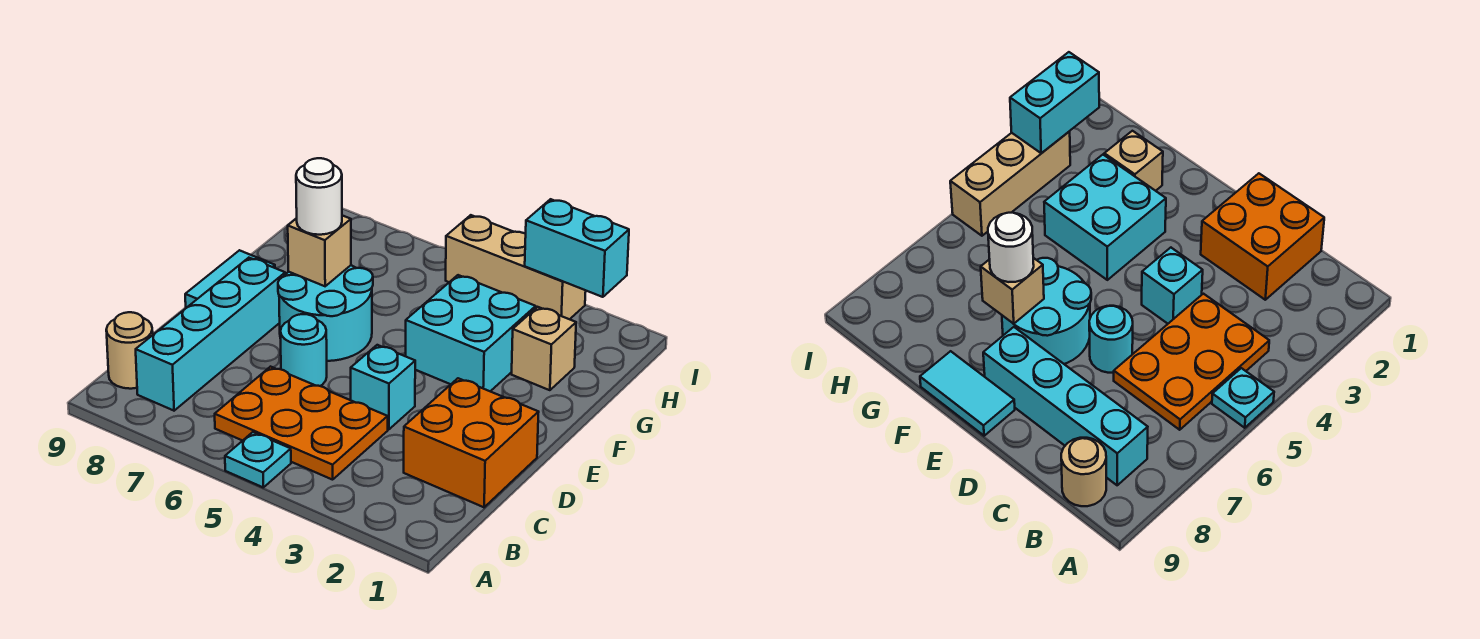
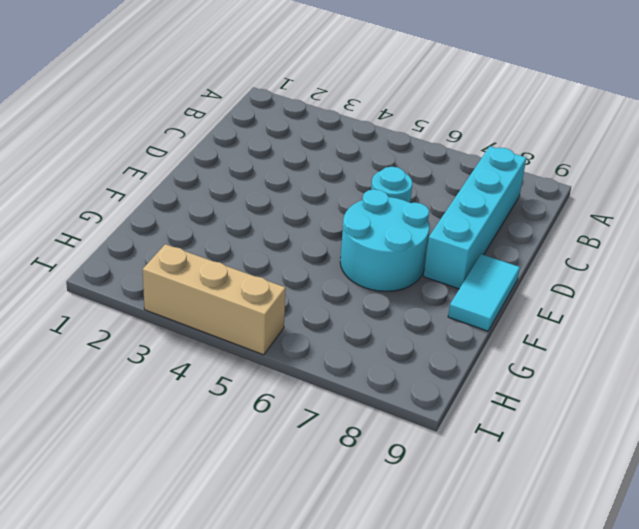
none -> cyan 1x1 plate [225,432,291,487]
none -> orange 2x3 plate [215,367,388,480]
none -> tan 1x1 round brick [106,312,153,389]

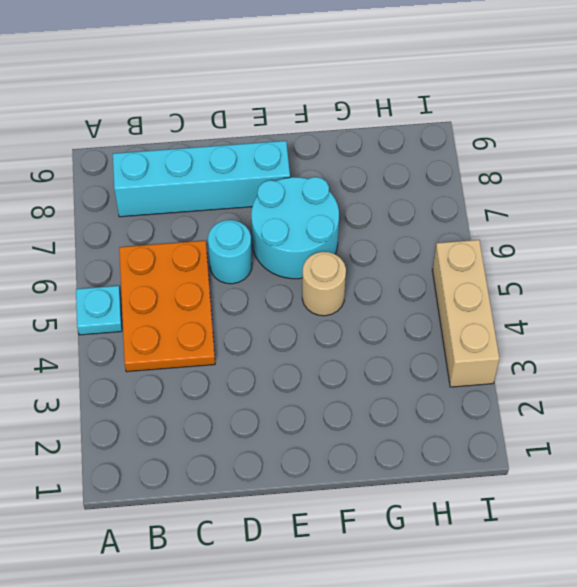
tan 1x1 round brick [302,252,346,316] -> tan 1x1 round brick moved to [106,312,153,389]
none -> orange 2x2 brick [404,378,539,507]
none -> cyan 1x1 brick [351,345,415,430]
none -> cyan 1x2 tile [185,250,275,308]

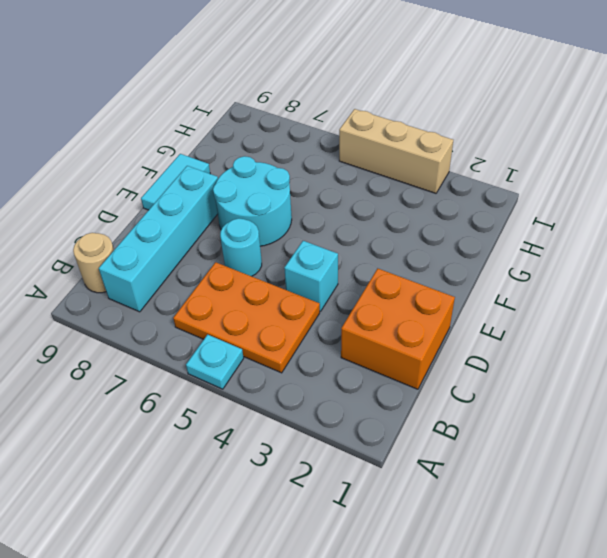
none -> cyan 2x2 brick [406,275,536,391]
none -> tan 1x1 brick [512,307,576,390]
none -> tan 1x1 brick [288,215,351,286]

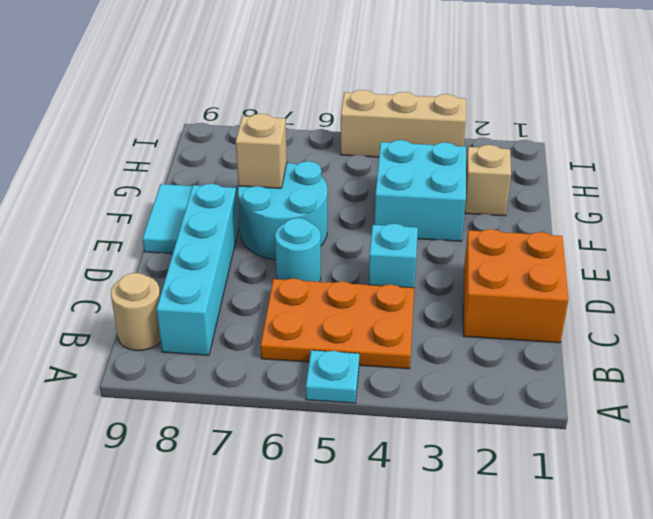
none -> cyan 1x2 brick [525,199,629,297]
none -> white 1x1 round brick [296,158,342,235]

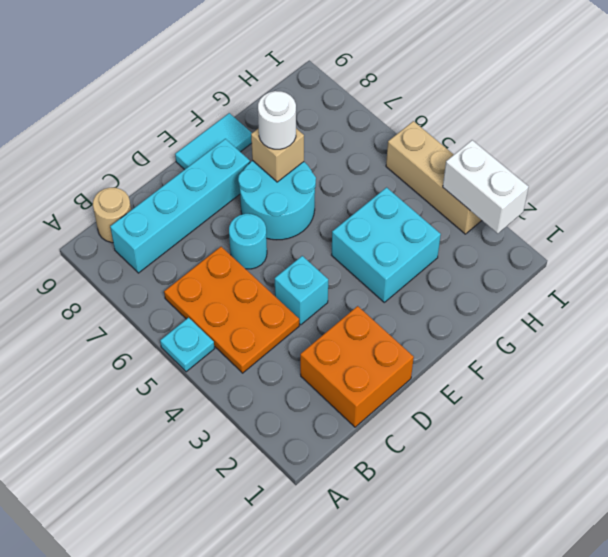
white 1x2 brick [443,140,529,234] -> cyan 1x2 brick [525,199,629,297]
none -> tan 1x1 brick [512,307,576,390]

